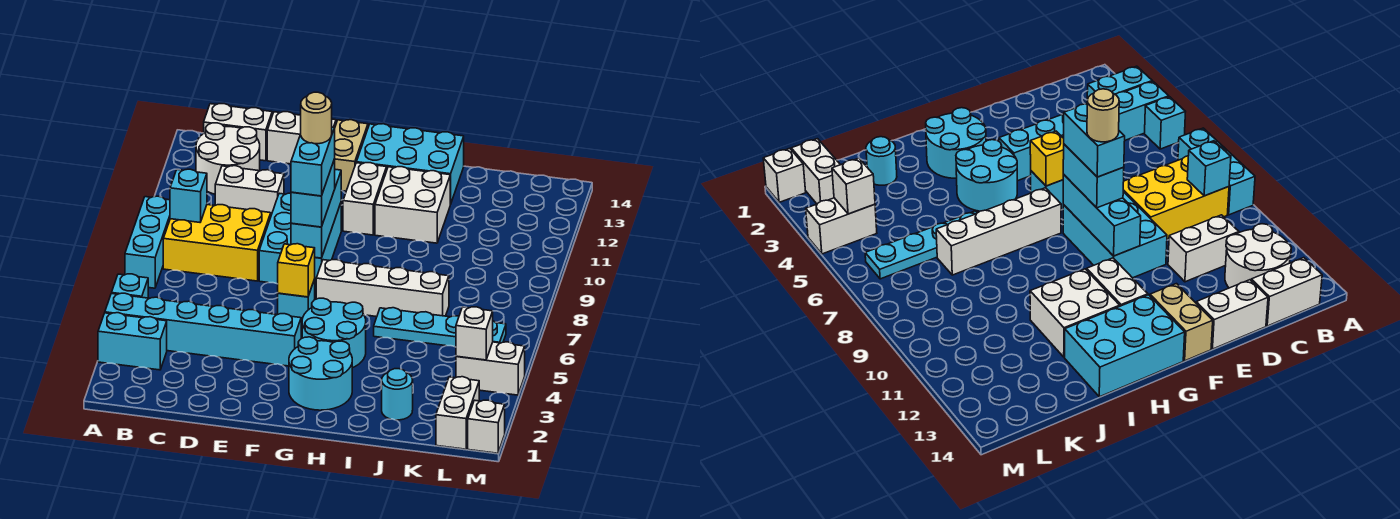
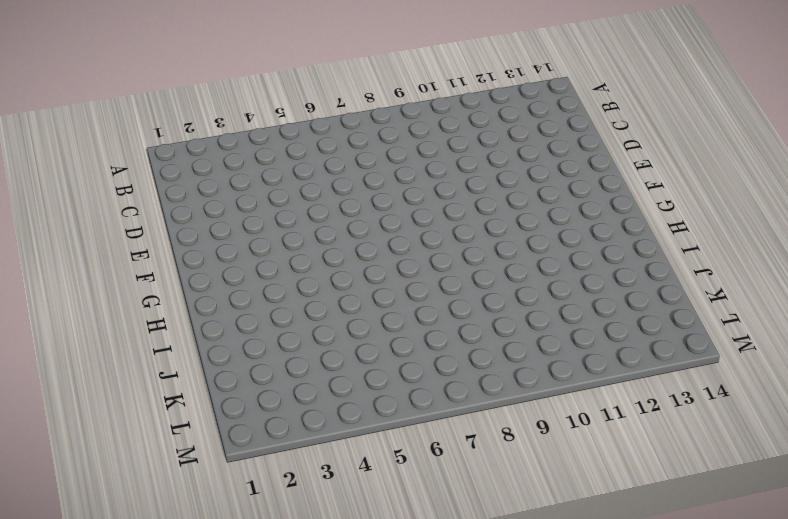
none -> cyan 1x2 brick [98,313,167,370]
none -> cyan 1x6 brick [105,293,301,366]
none -> cyan 1x1 brick [112,274,148,298]
none -> cyan 1x3 brick [125,196,170,288]

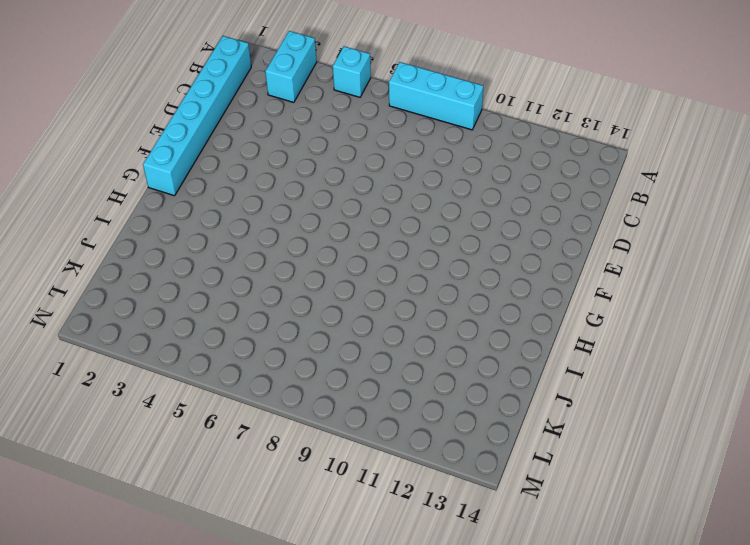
cyan 1x6 brick [143,36,251,196] -> cyan 1x6 brick moved to [105,293,301,366]
none -> yellow 2x3 brick [163,205,271,281]
none -> white 2x2 round brick [196,123,260,194]
none -> white 1x2 brick [204,104,272,161]
none -> white 1x2 brick [215,166,284,215]

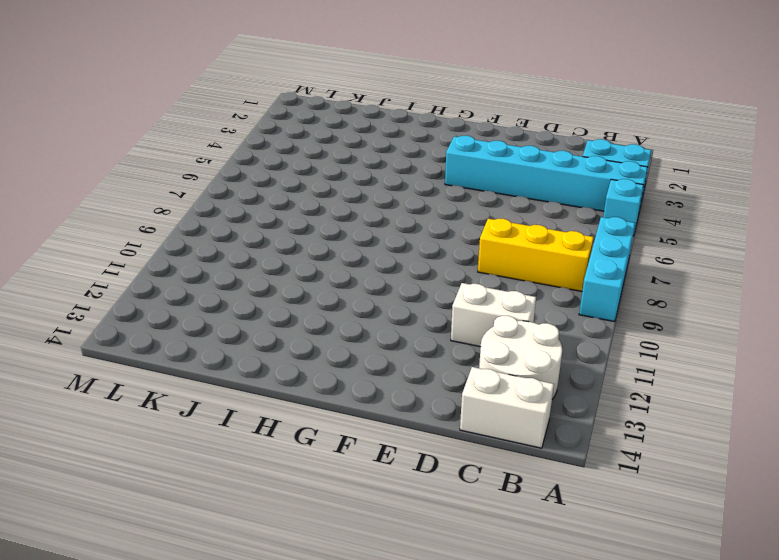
yellow 1x3 brick [478,219,594,291] -> yellow 2x3 brick [163,205,271,281]
none -> white 1x2 brick [267,112,336,164]
none -> cyan 2x3 brick [259,193,341,289]
none -> cyan 1x1 brick [278,279,315,327]
none -> tan 1x2 brick [334,120,368,191]

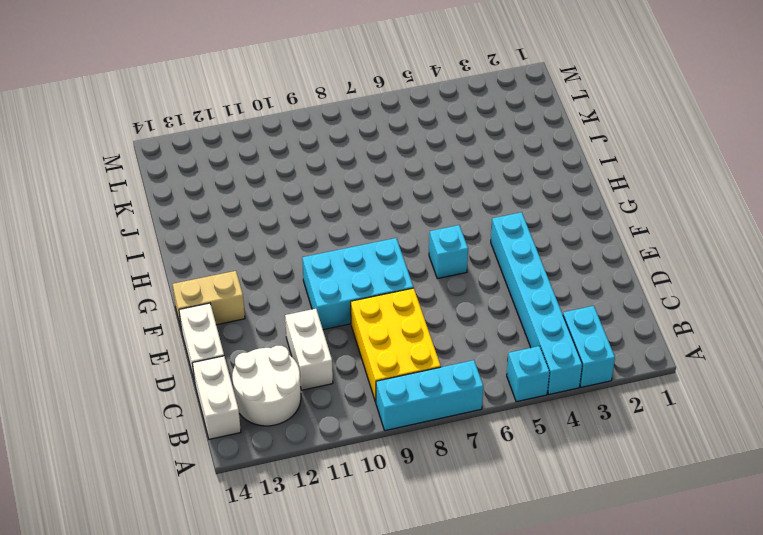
none -> cyan 2x2 round brick [289,337,352,410]
none -> cyan 2x2 round brick [302,298,366,368]
none -> white 1x4 brick [316,260,449,317]
none -> white 1x2 brick [343,163,387,235]

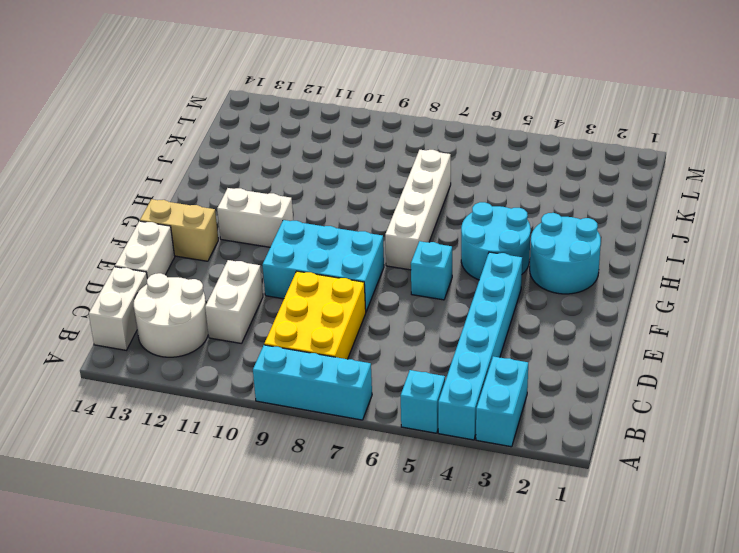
none -> cyan 2x3 brick [356,124,464,204]
none -> white 2x2 brick [375,167,450,243]
none -> cyan 1x4 plate [374,308,506,347]
none -> cyan 1x1 round brick [382,369,413,420]

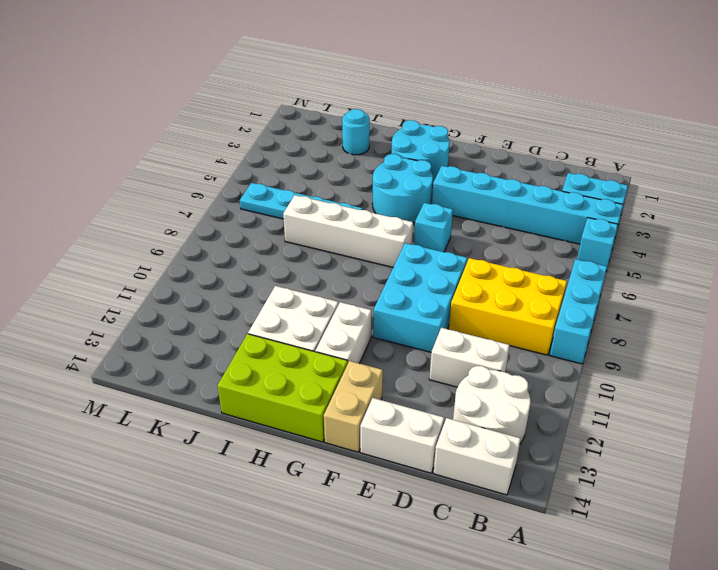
lime 2x3 brick [218,334,348,442] -> cyan 2x3 brick [356,124,464,204]
none -> white 1x2 brick [436,377,479,449]
none -> white 1x2 brick [456,342,525,395]
none -> white 1x1 brick [468,400,505,453]
none -> cyan 1x1 brick [170,169,207,222]

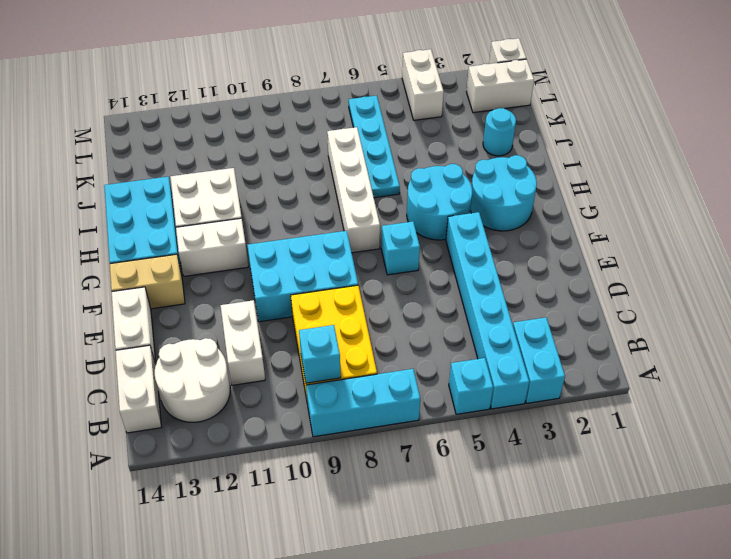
none -> yellow 1x1 brick [278,244,315,297]
none -> cyan 1x3 brick [291,169,341,258]
none -> white 1x1 brick [456,307,493,360]
none -> cyan 1x2 brick [291,159,335,227]

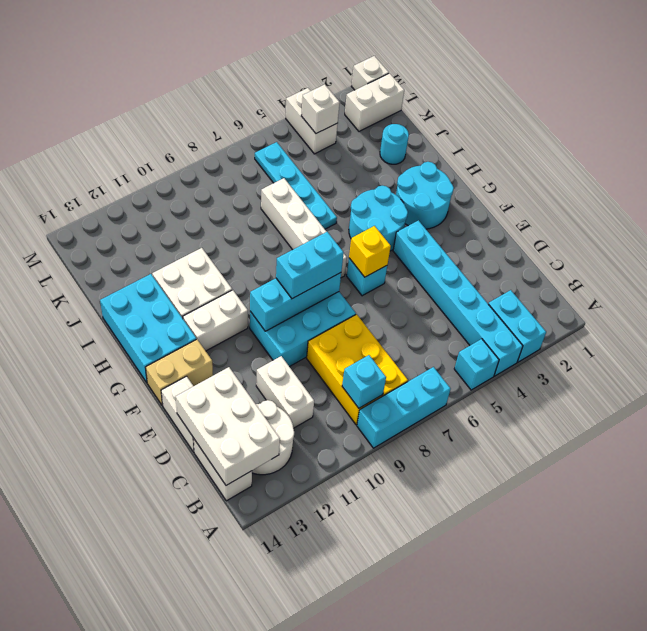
white 2x3 brick [176,367,280,485] -> none
none -> cyan 1x2 brick [291,127,335,196]
none -> tan 1x1 round brick [300,92,332,144]

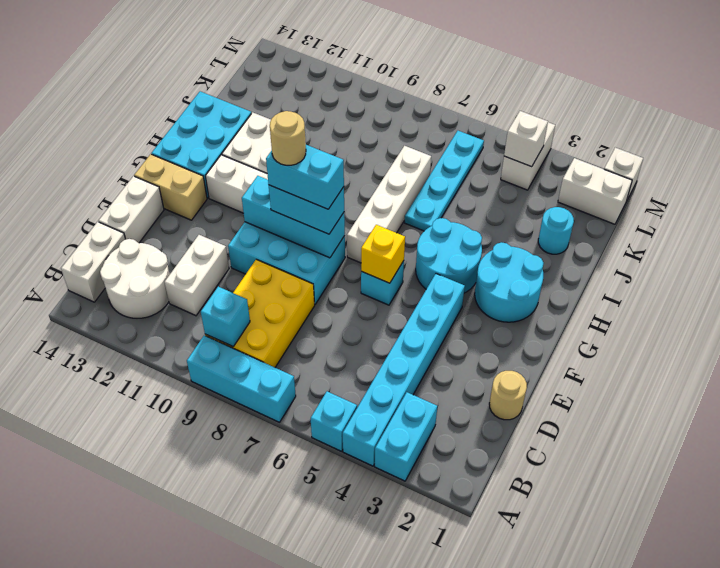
tan 1x1 round brick [489,371,527,420] -> none

